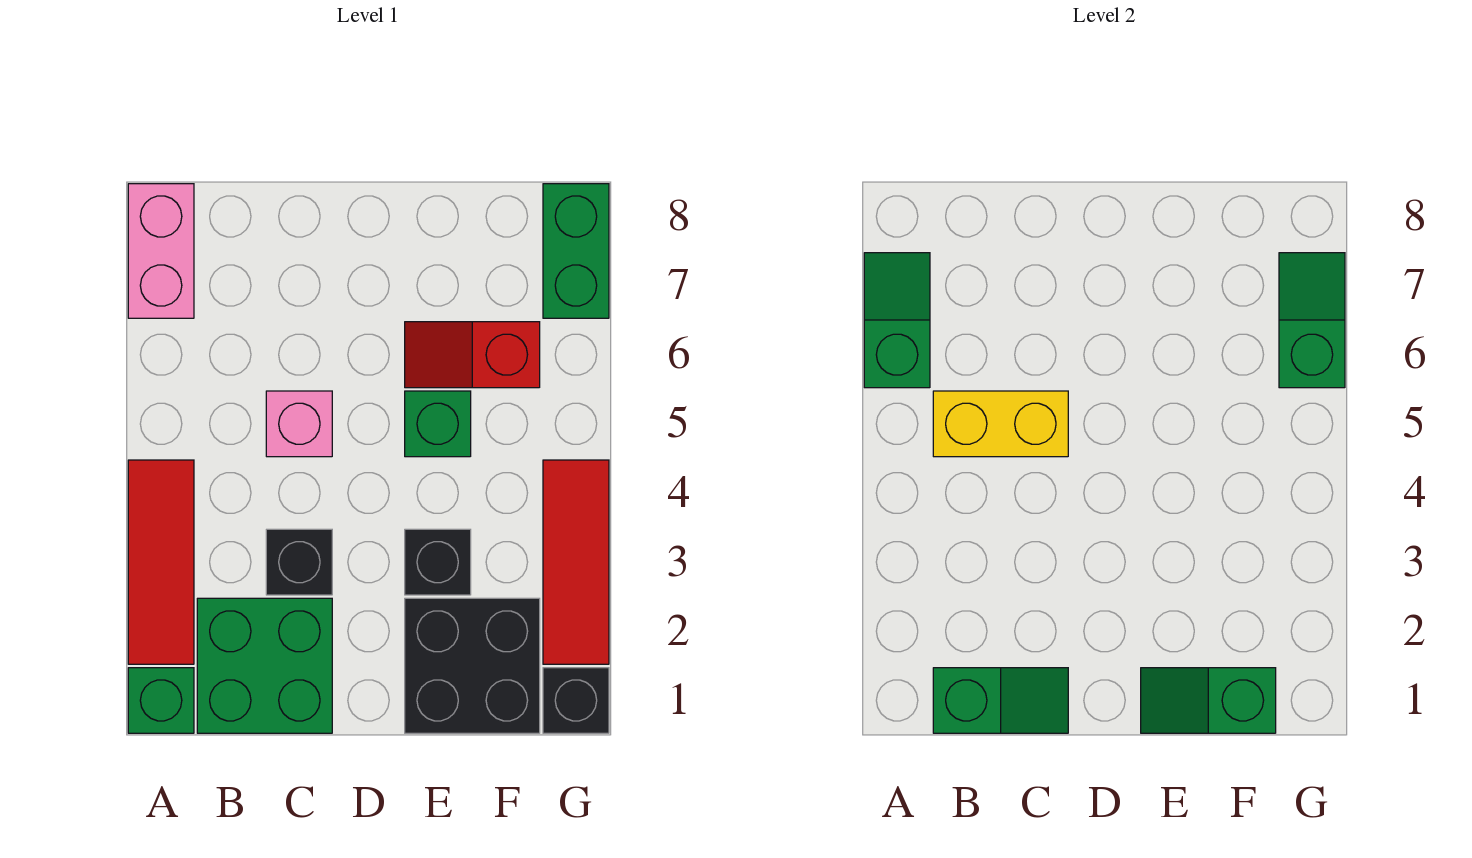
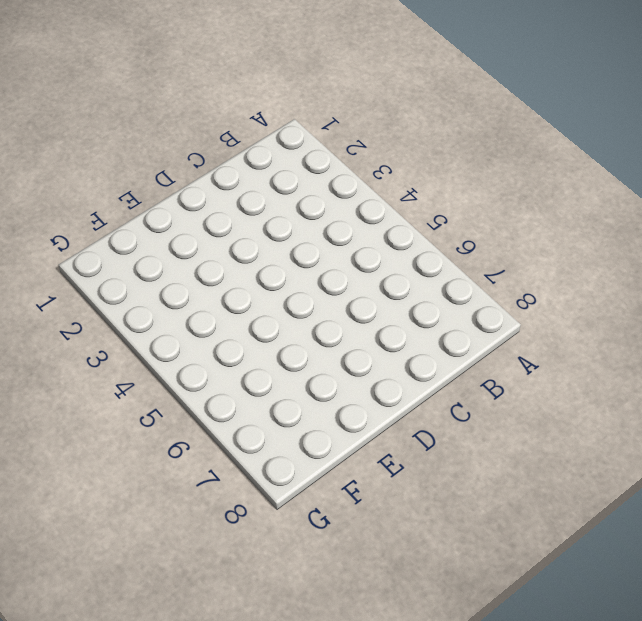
none -> green 1x1 brick [128,668,194,733]
none -> red 1x3 tile [128,460,194,664]
none -> pink 1x2 brick [128,184,194,318]

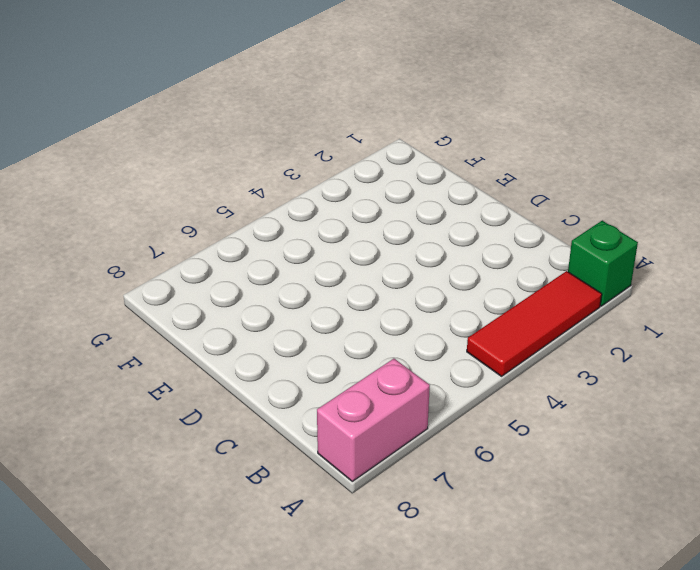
none -> green 2x2 brick [197,598,332,733]
none -> black 1x1 brick [266,529,332,595]
none -> pink 1x1 brick [266,391,332,457]

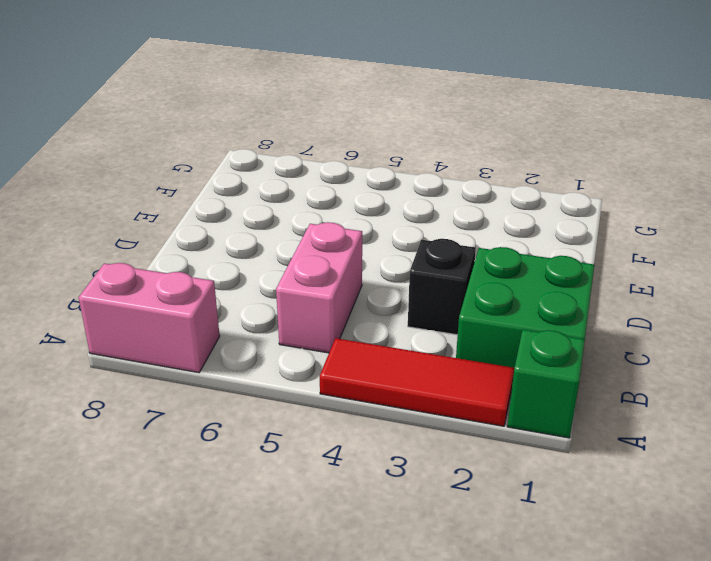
pink 1x2 brick [276,222,362,353] -> pink 1x1 brick [266,391,332,457]
none -> black 2x2 brick [405,598,540,733]
none -> black 1x1 brick [405,529,471,595]
none -> green 1x1 brick [405,391,471,457]

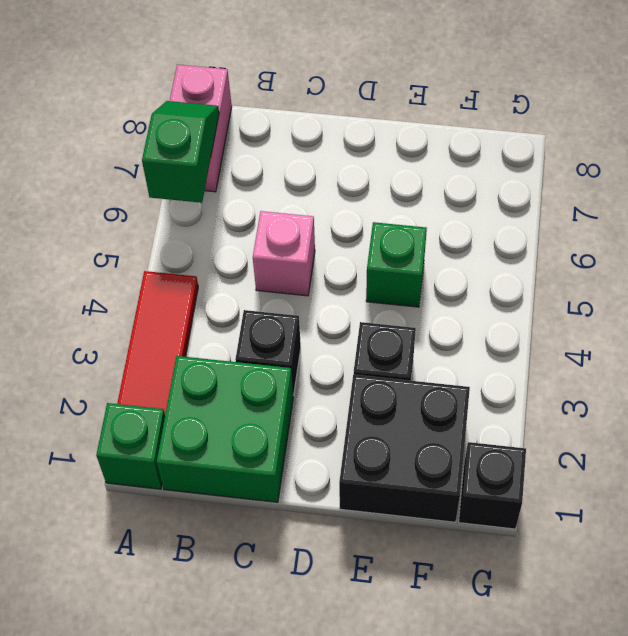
none -> red 1x2 slope [405,322,540,388]
none -> red 1x3 tile [543,460,609,664]
none -> green 1x2 brick [543,184,609,318]

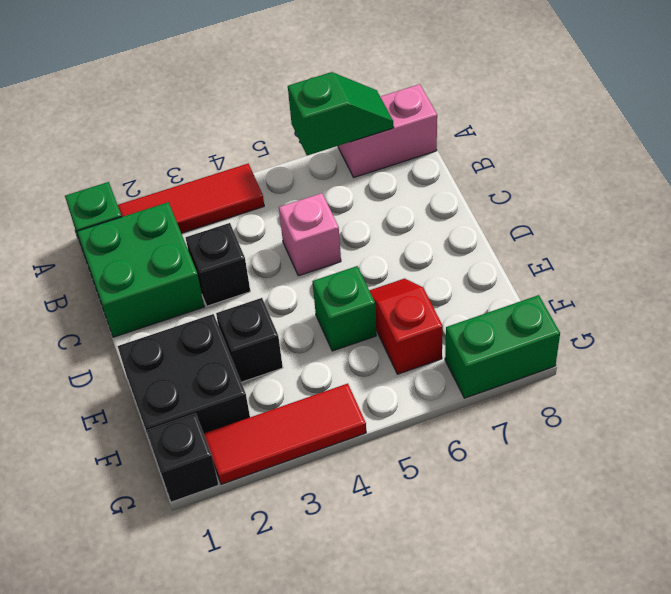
none -> green 1x2 slope [933,668,1068,733]
none -> yellow 1x2 brick [933,391,1068,457]
none -> green 1x2 slope [1141,668,1276,733]

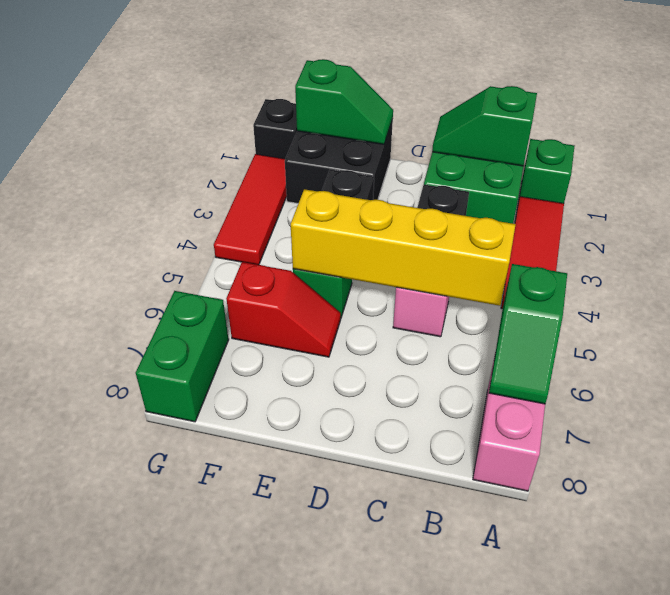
yellow 1x4 brick [291,189,516,306] -> yellow 1x2 brick [933,391,1068,457]
none -> green 1x2 slope [1279,253,1345,388]

